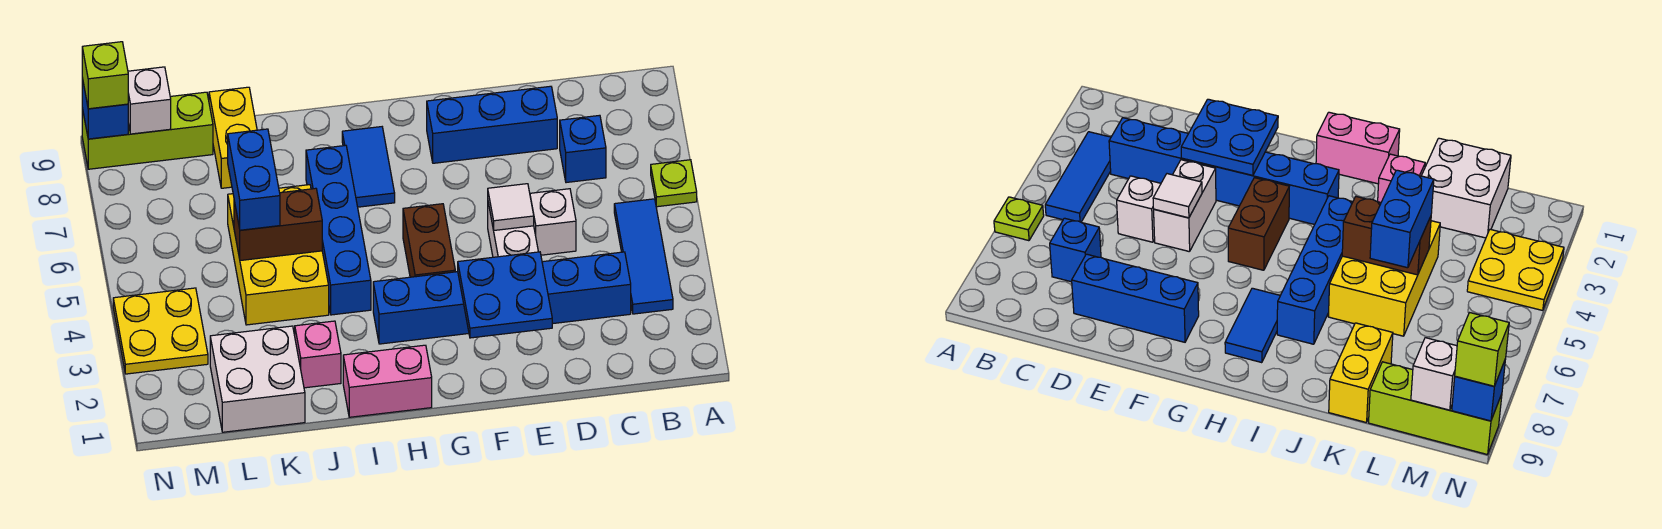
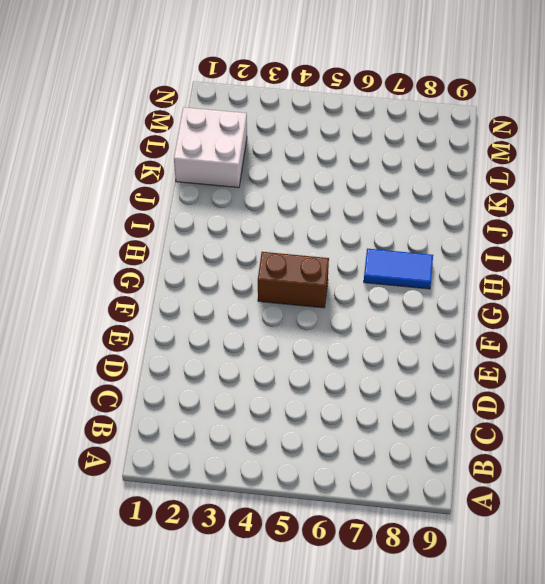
none -> lime 1x1 plate [651,160,697,207]
none -> blue 1x3 tile [614,199,673,314]
none -> blue 1x6 brick [373,252,631,344]

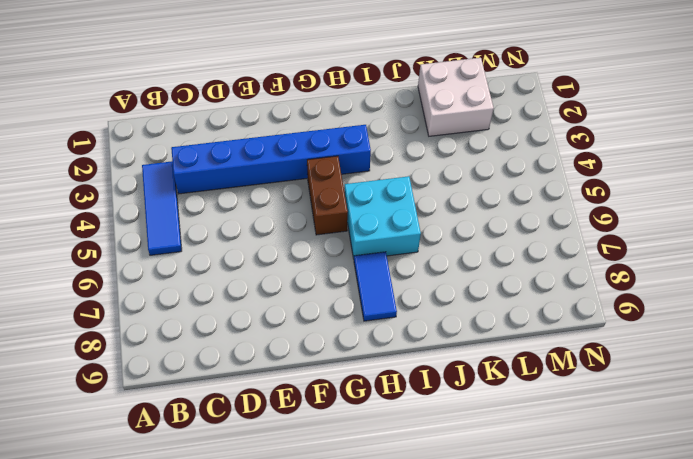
cyan 2x2 brick [344,176,421,259] -> blue 1x4 brick [306,145,371,315]
none -> lime 1x1 plate [651,160,697,207]
none -> blue 1x1 brick [560,115,606,183]
none -> white 1x1 brick [530,189,576,255]

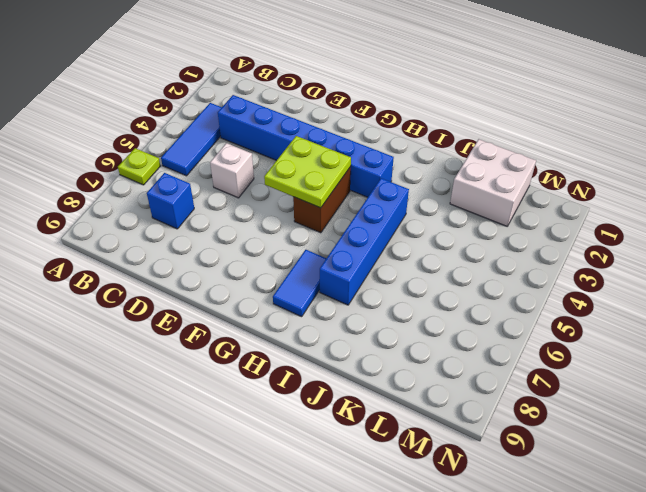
lime 2x2 plate [264,136,351,208] -> none
none -> blue 1x3 brick [427,86,557,163]
none -> white 1x2 brick [488,203,538,257]
none -> pink 1x2 brick [343,345,432,417]

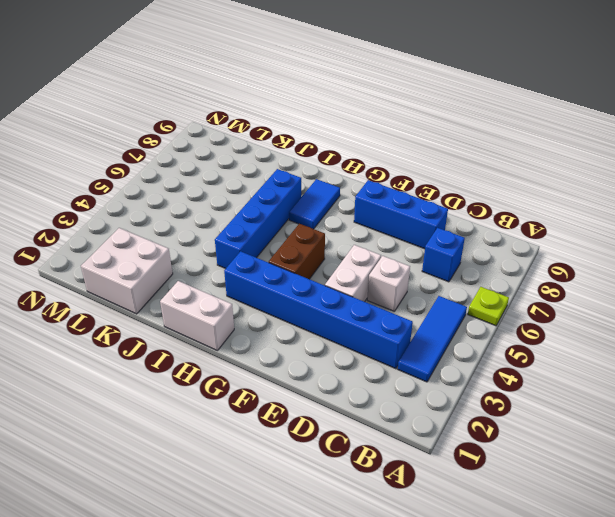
white 1x2 brick [160,281,234,350] -> pink 1x2 brick [343,345,432,417]
none -> pink 1x1 brick [295,321,341,388]
none -> yellow 2x3 brick [228,185,329,325]
none -> yellow 1x2 brick [209,87,257,188]

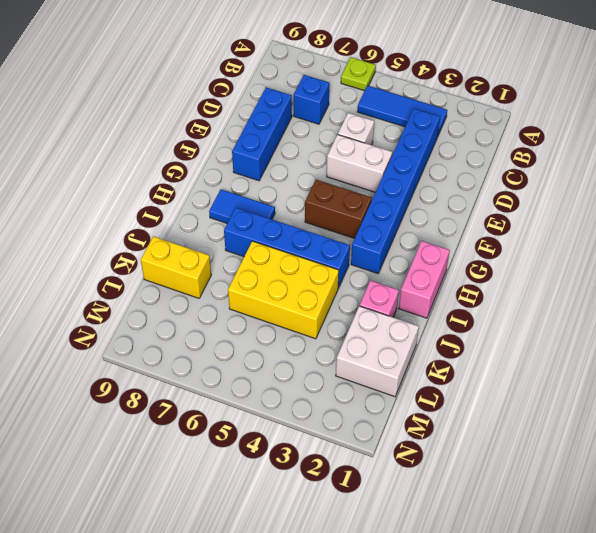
none -> lime 1x3 brick [82,92,213,169]
none -> yellow 2x2 plate [113,288,208,374]
none -> blue 2x2 plate [458,252,552,338]

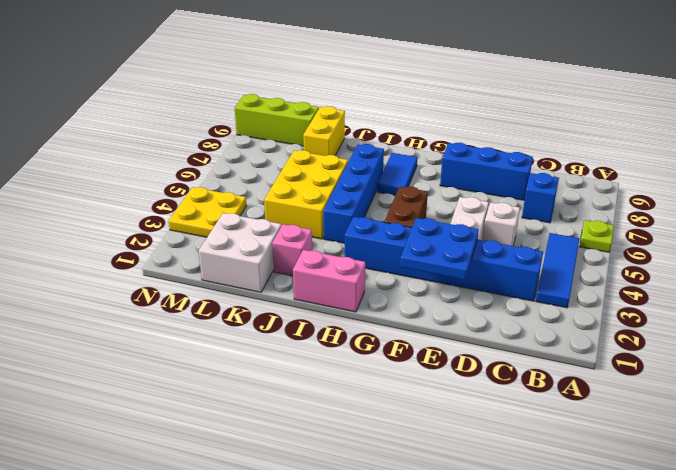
none -> white 1x1 tile [488,184,534,230]
none -> brown 1x2 brick [234,188,322,261]
none -> white 1x1 brick [128,67,171,134]

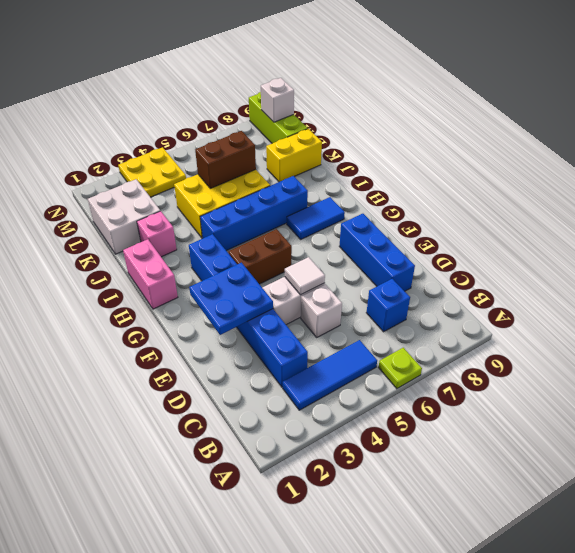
brown 1x2 brick [195,131,256,188] -> brown 1x2 brick turned to [234,188,322,261]
none -> blue 1x1 brick [82,78,128,139]
none -> blue 1x2 brick [228,129,280,230]
none -> lime 1x1 brick [82,42,128,109]

